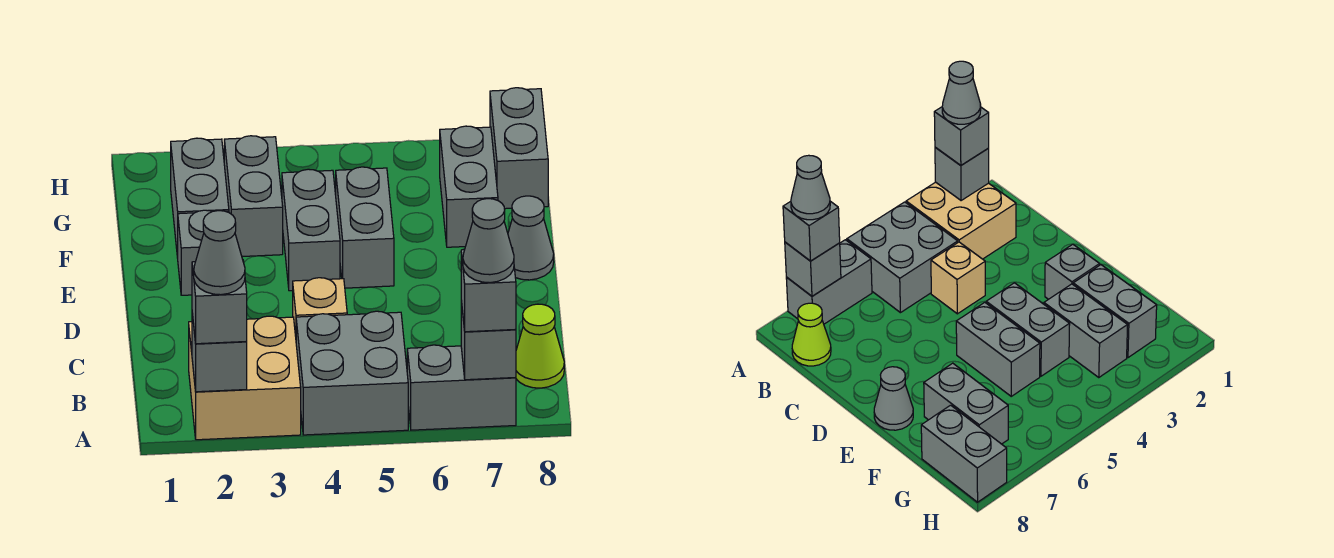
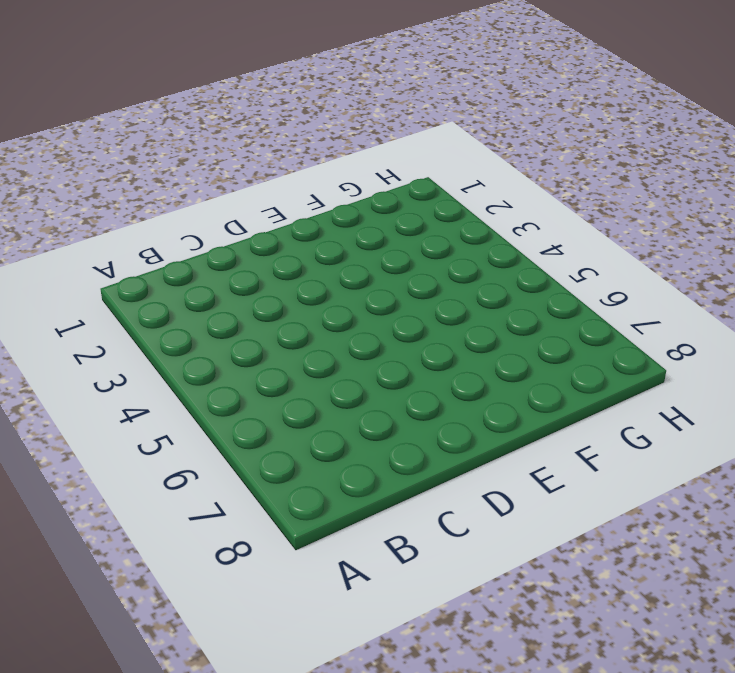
none -> tan 2x2 brick [189,316,301,440]
none -> grey 2x2 brick [296,311,408,435]
none -> grey 1x2 brick [407,345,516,430]

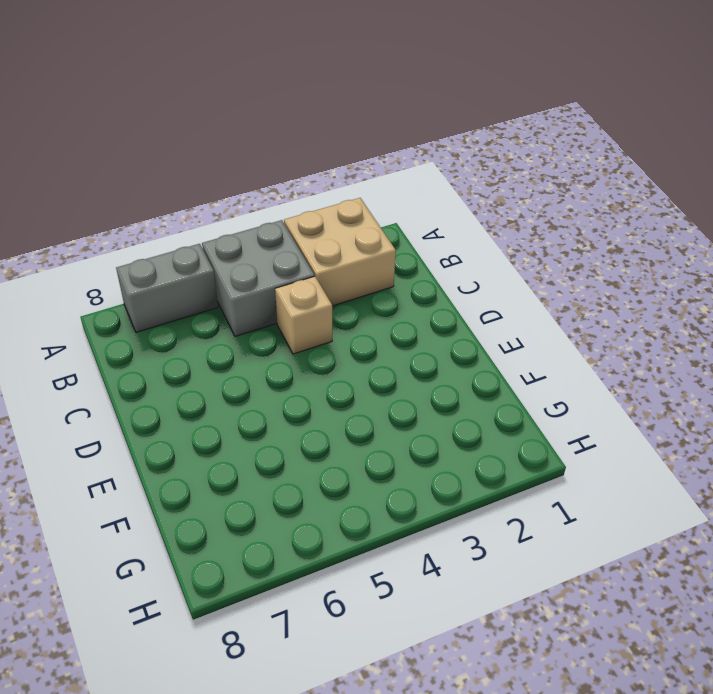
none -> lime 1x1 cone [516,304,564,388]
none -> grey 1x1 brick [178,210,229,295]
none -> grey 1x2 brick [282,169,340,291]

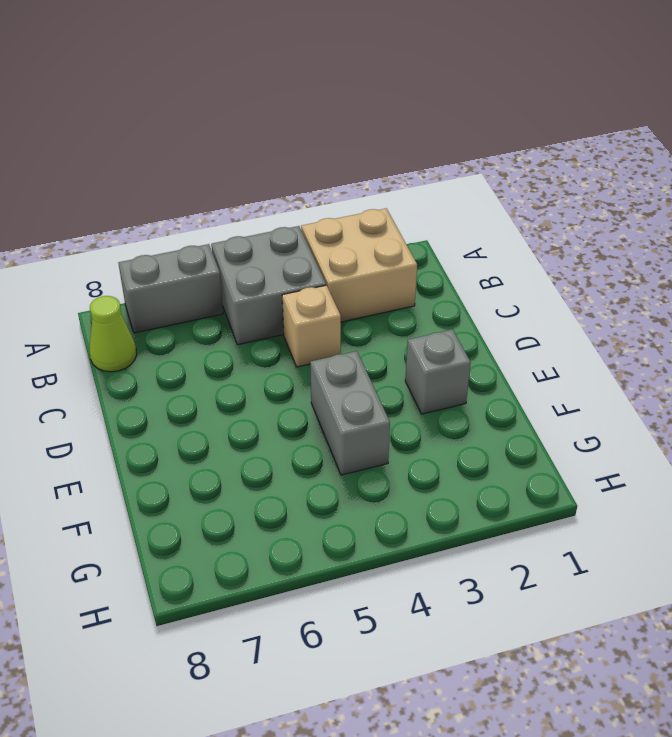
none -> grey 1x2 brick [336,167,394,288]
none -> grey 1x1 cone [508,196,554,280]
none -> grey 1x2 brick [171,138,229,258]

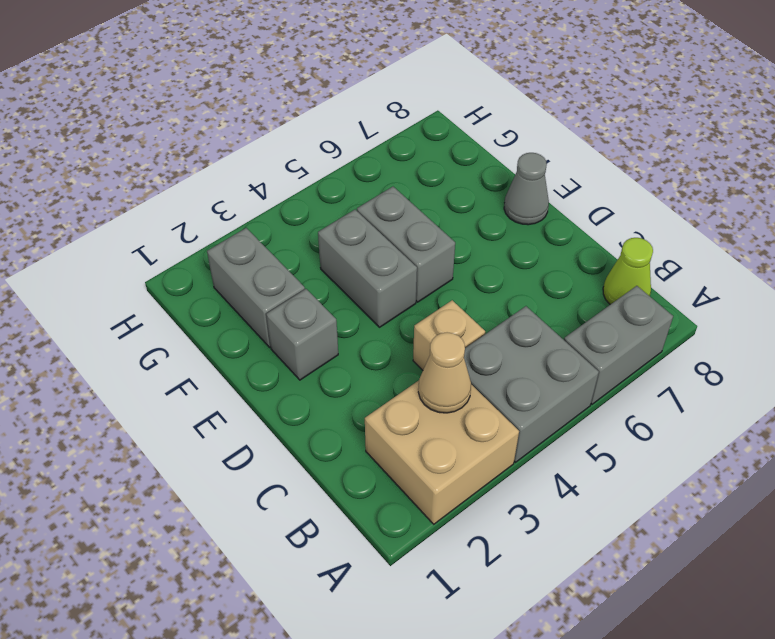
tan 1x1 cone [418,332,471,413] -> none
none -> grey 1x2 brick [224,136,283,257]
none -> grey 1x2 brick [440,126,498,247]
none -> grey 1x2 brick [490,88,548,209]

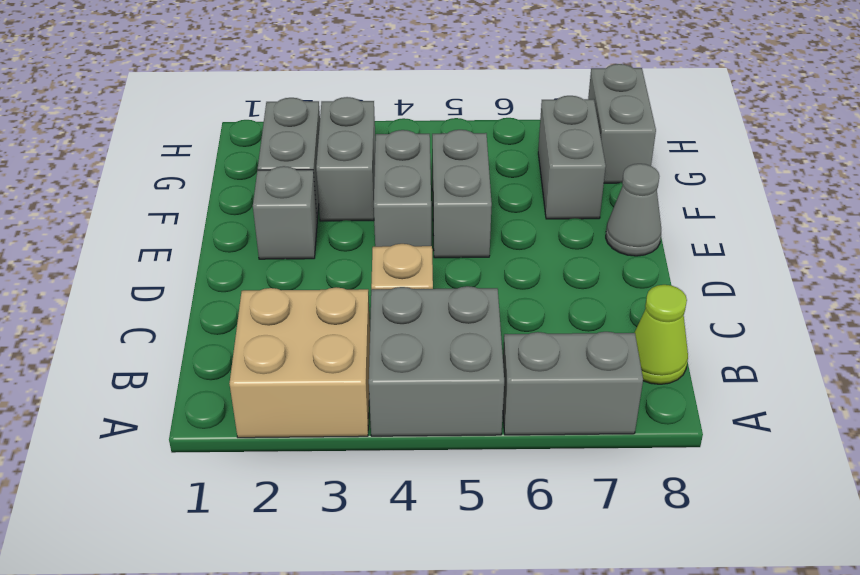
none -> grey 1x1 brick [192,314,247,392]
none -> grey 1x1 brick [461,301,516,380]
none -> grey 1x1 brick [192,261,247,344]

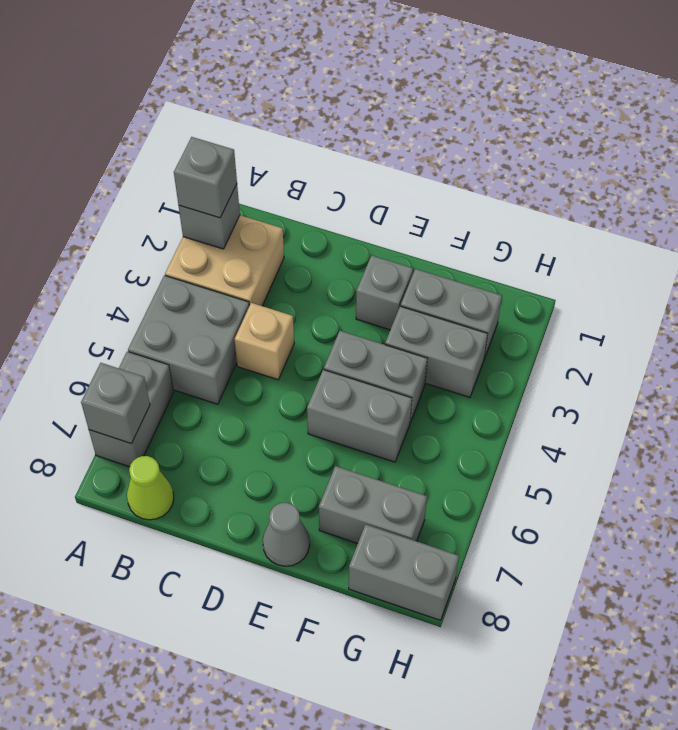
none -> grey 1x1 brick [461,248,516,332]
none -> grey 1x1 cone [194,211,245,295]
none -> grey 1x1 cone [463,199,514,283]

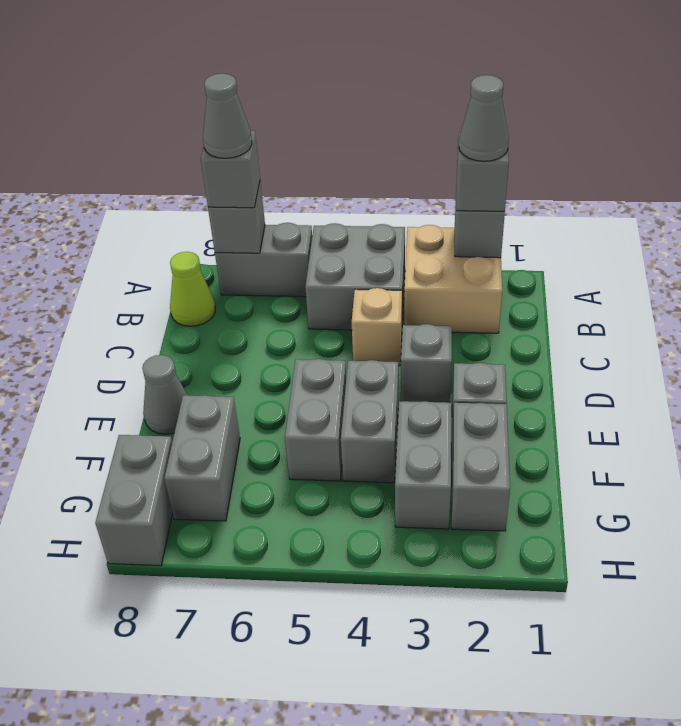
grey 1x1 brick [401,324,452,403] -> none

